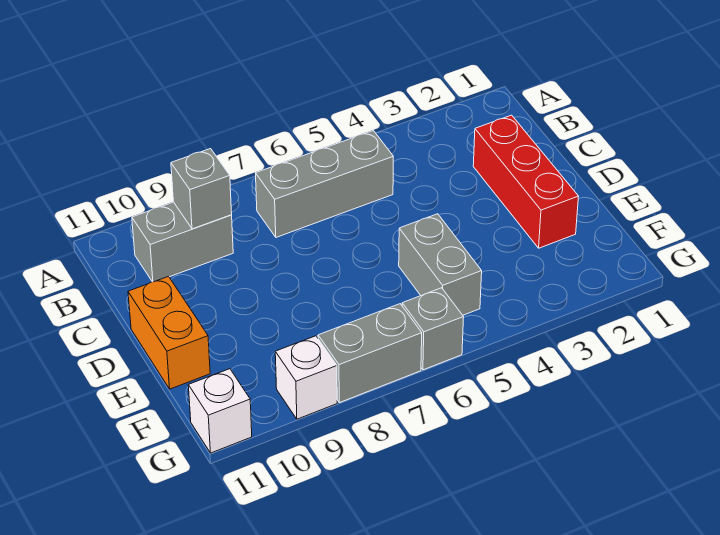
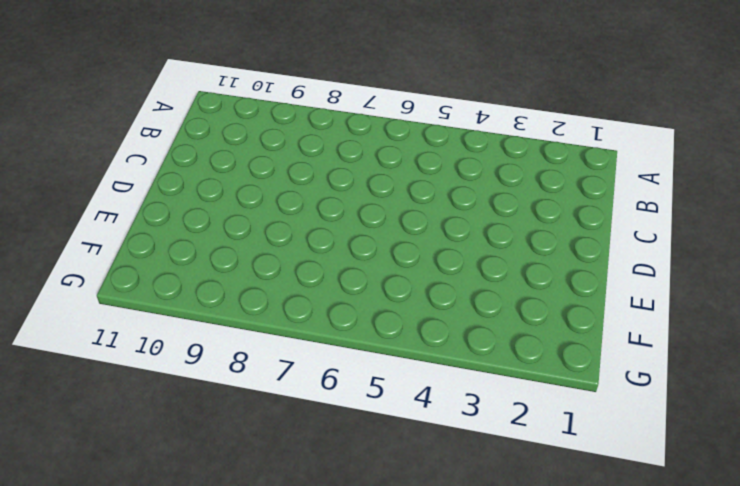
none -> grey 1x3 brick [256,131,393,237]
none -> grey 1x2 brick [132,202,233,282]

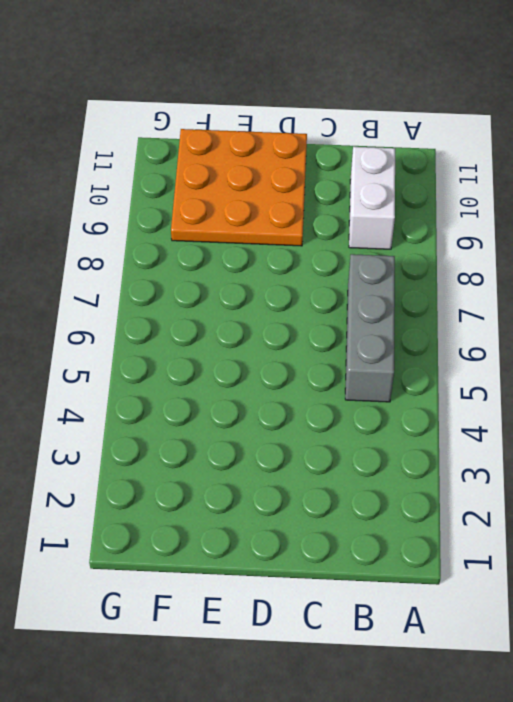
white 1x2 brick [349,147,395,249] -> grey 1x2 brick [132,202,233,282]
orange 3x3 plate [171,129,307,246] -> orange 1x2 brick [128,277,210,389]
none -> red 1x3 brick [473,115,579,248]
none -> grey 1x2 brick [399,214,482,315]

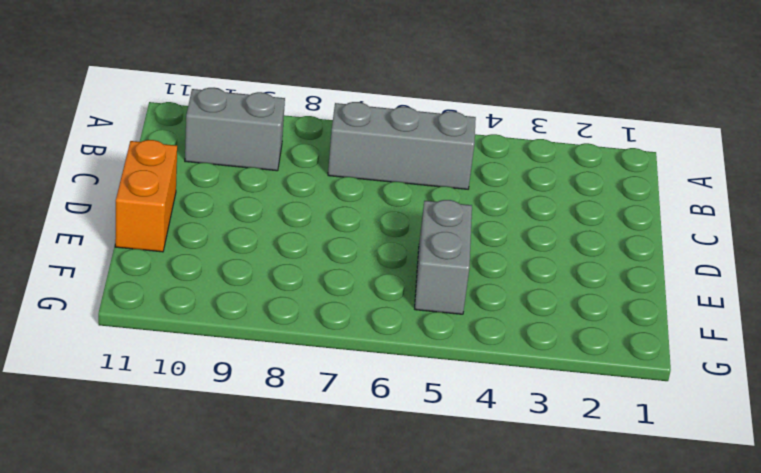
none -> red 1x3 brick [473,115,579,248]
none -> grey 1x1 brick [402,288,464,370]

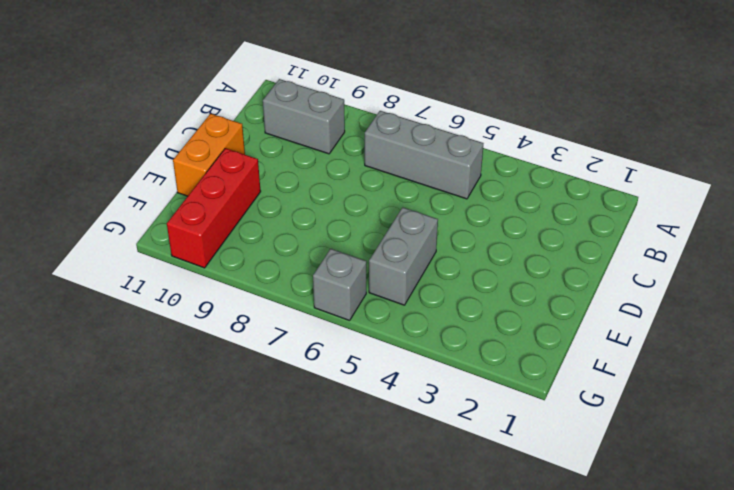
red 1x3 brick [167,148,261,268] -> red 1x3 brick moved to [473,115,579,248]
none -> grey 1x2 brick [318,304,422,403]
none -> white 1x1 brick [275,336,337,419]

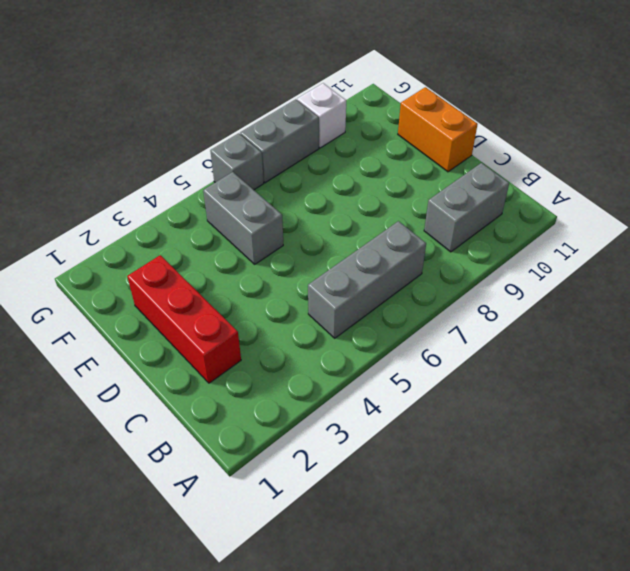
none -> white 1x1 brick [188,369,252,453]
none -> grey 1x1 brick [171,149,232,229]

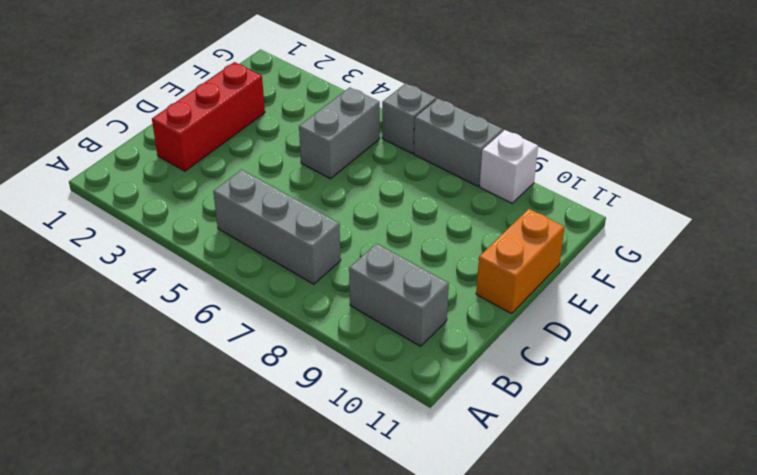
none -> white 1x1 brick [188,369,252,453]
none -> grey 1x1 brick [171,149,232,229]

